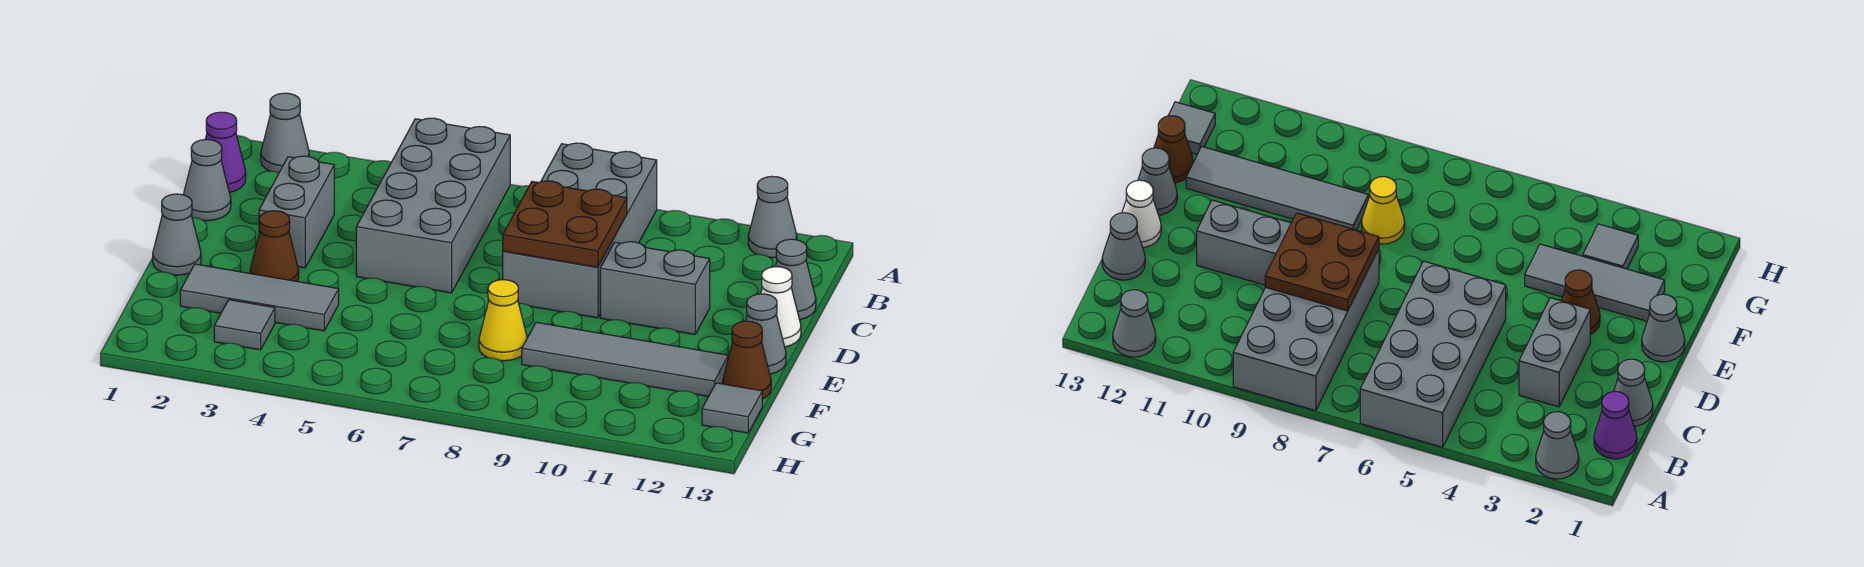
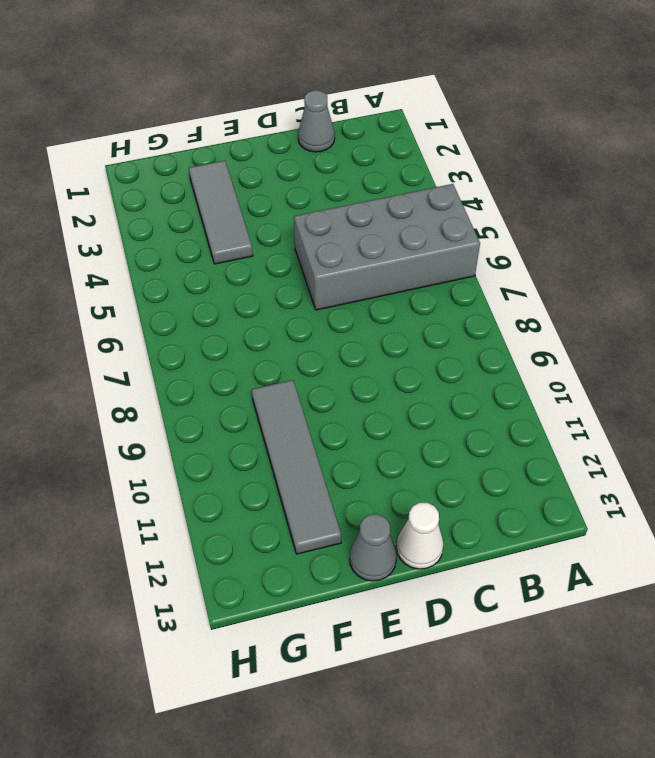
none -> grey 1x1 cone [261,93,309,173]
none -> grey 2x4 brick [503,143,657,318]
none -> grey 1x1 cone [748,176,797,258]

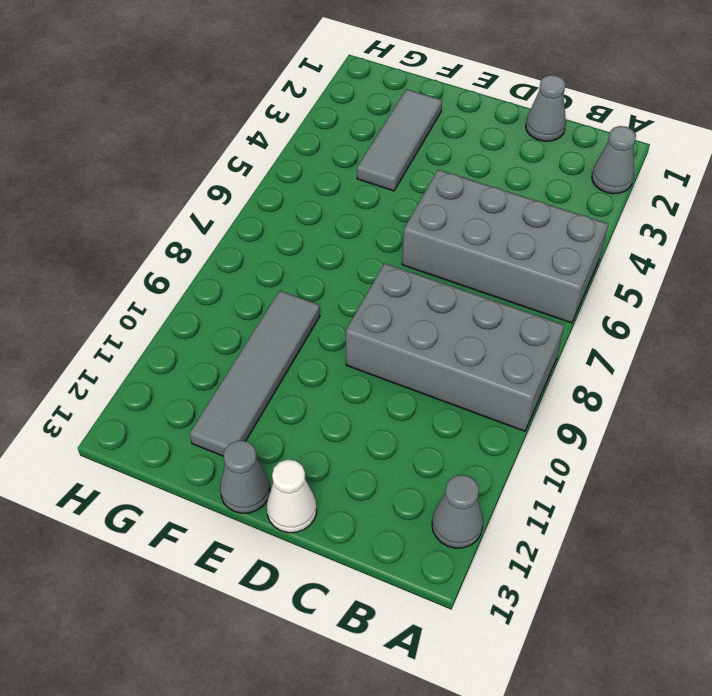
none -> purple 1x1 cone [206,112,246,193]
none -> grey 1x2 brick [259,156,334,268]
none -> grey 1x1 cone [775,239,816,320]

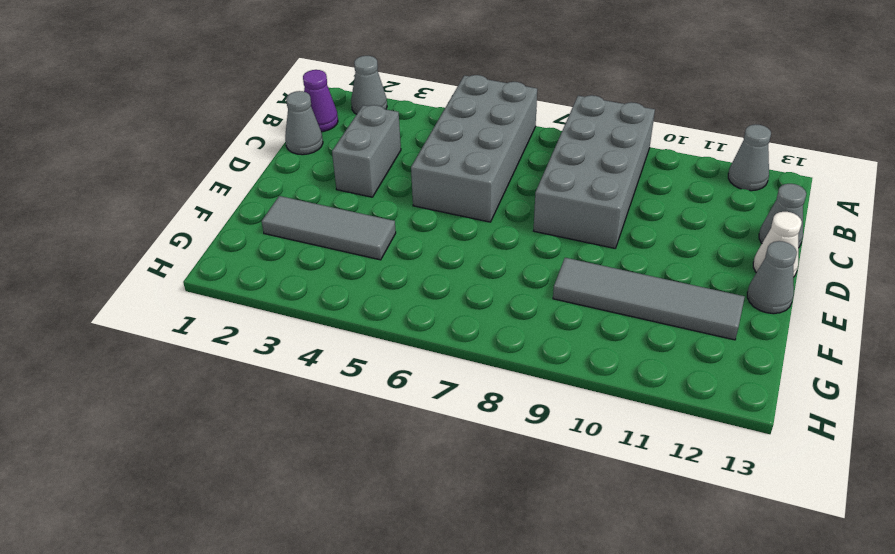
none -> grey 1x2 brick [600,242,710,334]
none -> grey 1x1 cone [153,194,201,275]
none -> brown 1x1 cone [250,211,299,282]

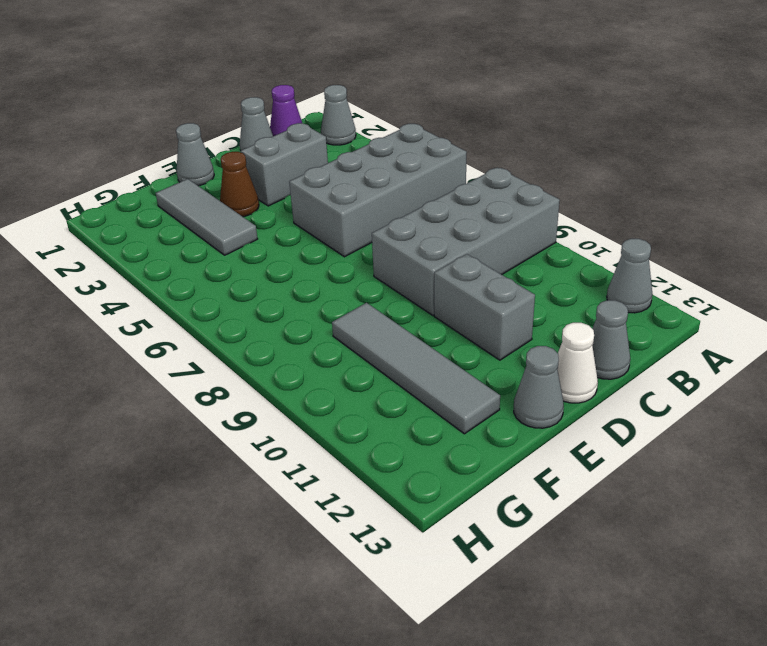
none -> yellow 1x1 cone [479,280,527,361]
none -> brown 1x1 cone [723,321,771,399]
none -> grey 1x1 tile [214,300,275,350]

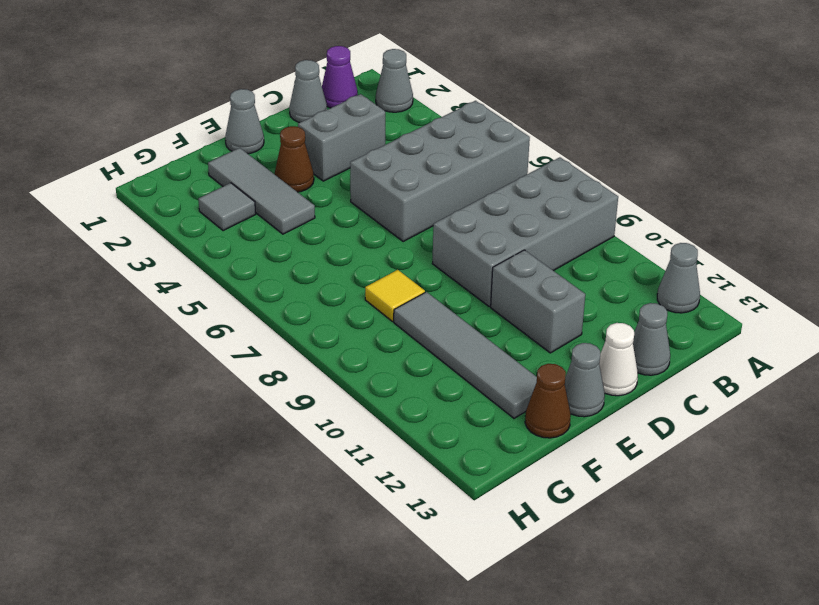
yellow 1x1 tile [365,270,425,321] -> yellow 1x1 cone [479,280,527,361]
none -> grey 1x1 tile [702,383,762,433]
none -> brown 2x2 plate [503,181,627,267]

